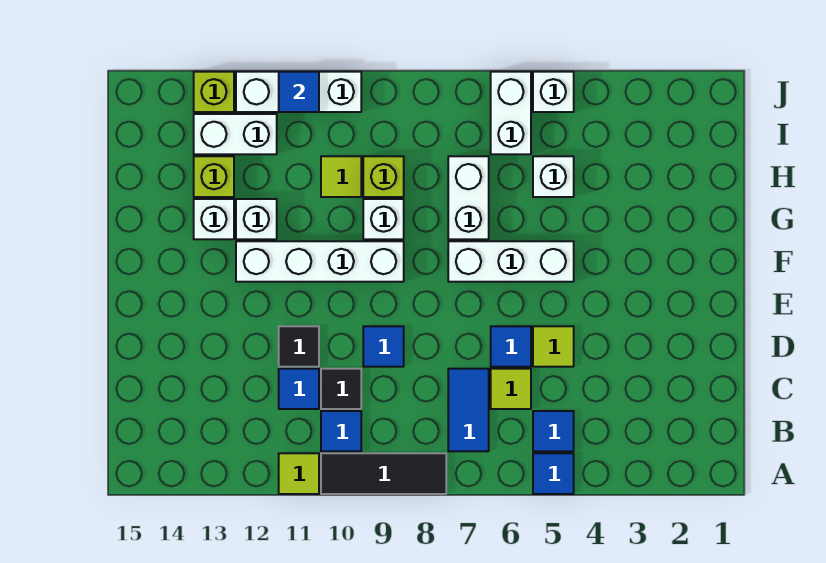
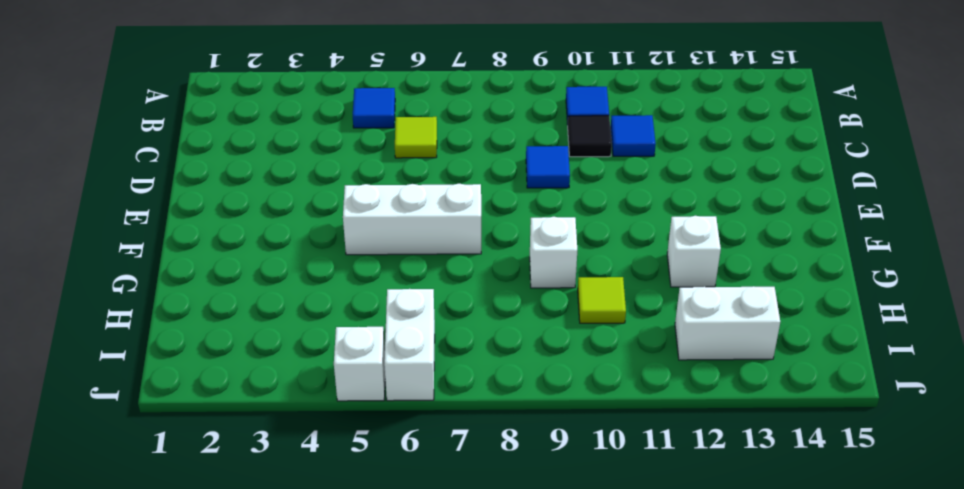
none -> blue 1x1 tile [533,453,574,494]
none -> black 1x3 tile [321,453,446,494]
none -> lime 1x1 tile [279,453,319,494]

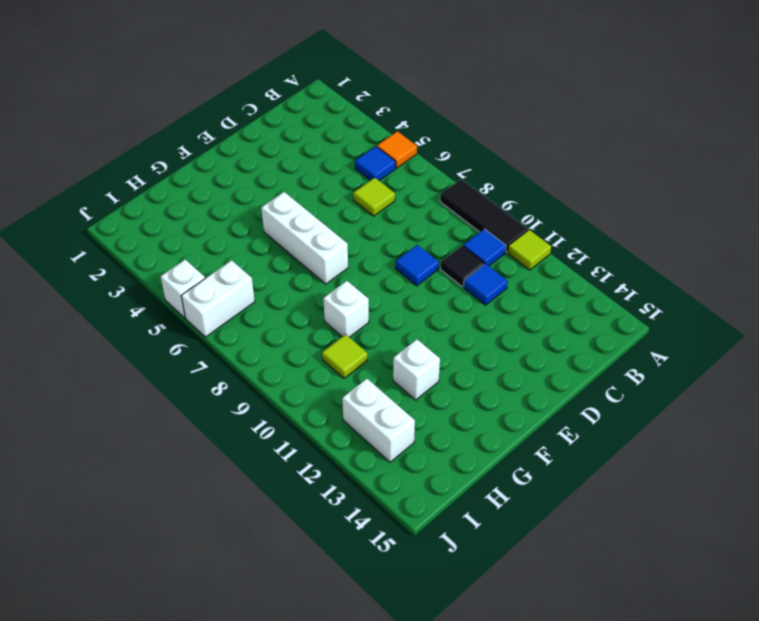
orange 1x1 tile [377,131,417,168] -> blue 1x1 tile [533,453,574,494]
none -> blue 1x2 tile [448,369,489,451]
none -> lime 1x1 tile [533,326,574,367]
none -> blue 1x1 tile [491,326,531,367]

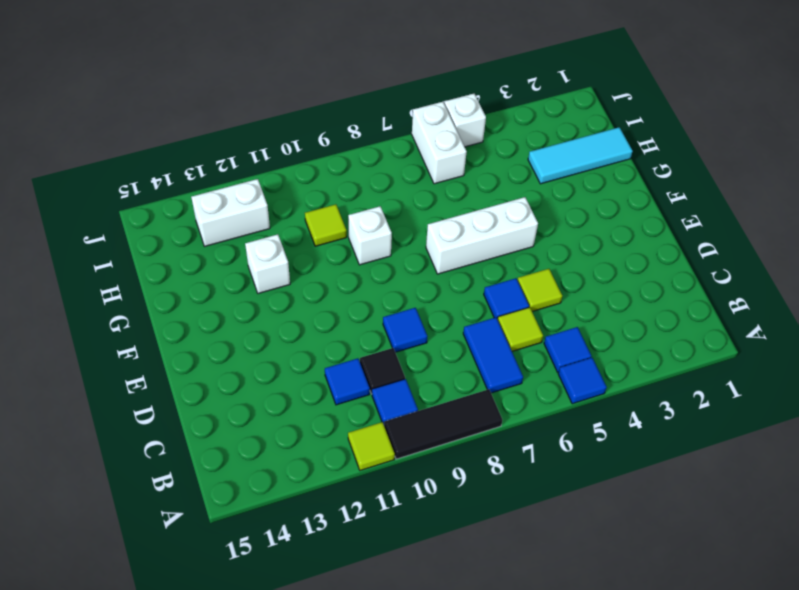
cyan 1x3 tile [528,127,633,184] -> none
none -> black 1x1 tile [279,326,319,367]
none -> white 1x4 brick [236,241,404,282]
none -> white 1x2 brick [448,156,489,239]

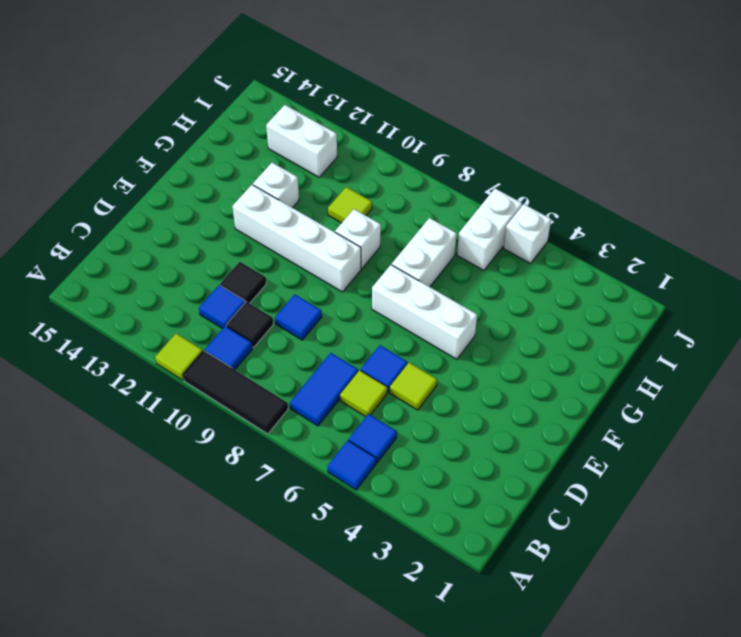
none -> white 1x1 brick [194,199,234,239]
none -> white 1x1 brick [533,156,574,197]
none -> lime 1x1 brick [363,156,404,197]

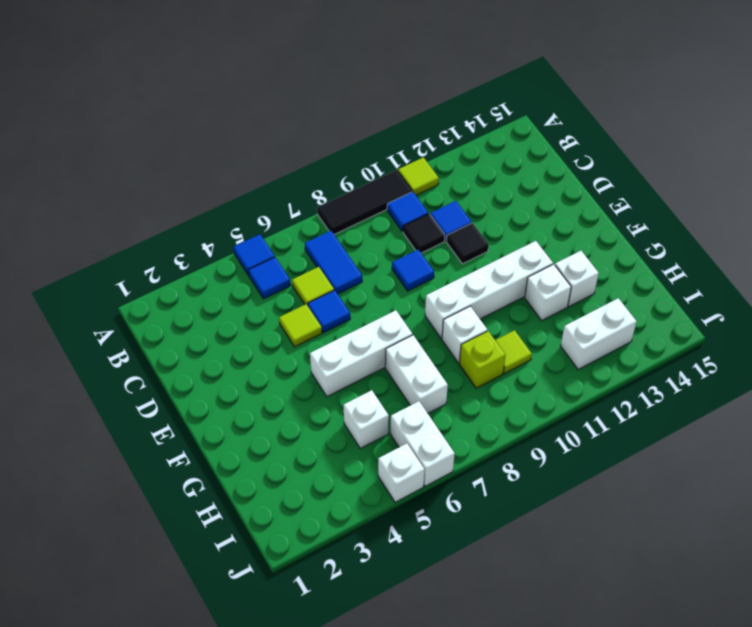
none -> lime 1x1 brick [194,156,234,197]
none -> white 1x3 brick [236,72,361,112]
none -> lime 1x1 brick [194,72,234,112]

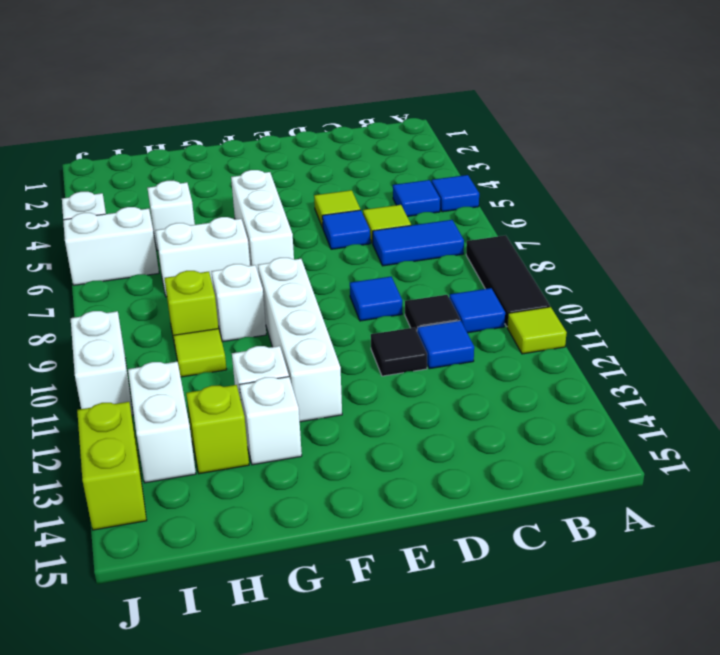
white 1x2 brick [71,311,133,416] -> white 1x3 brick [236,72,361,112]
lime 1x2 brick [77,402,147,530] -> lime 1x1 brick [194,72,234,112]
none -> blue 1x1 tile [279,72,319,112]

